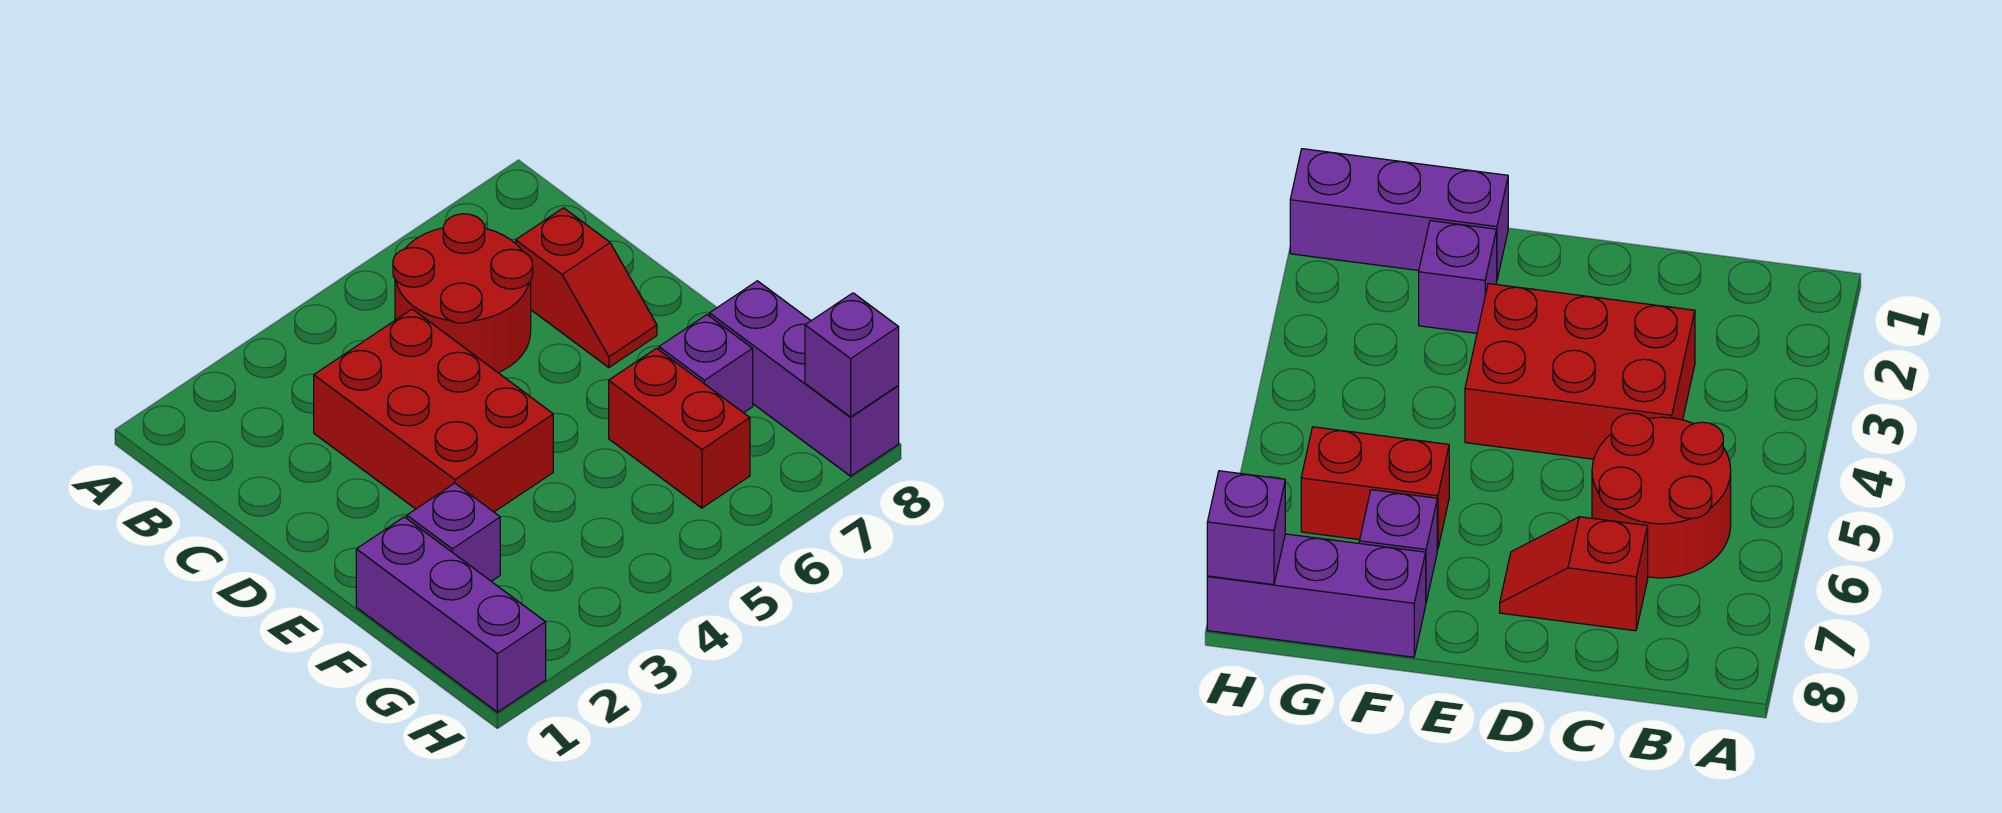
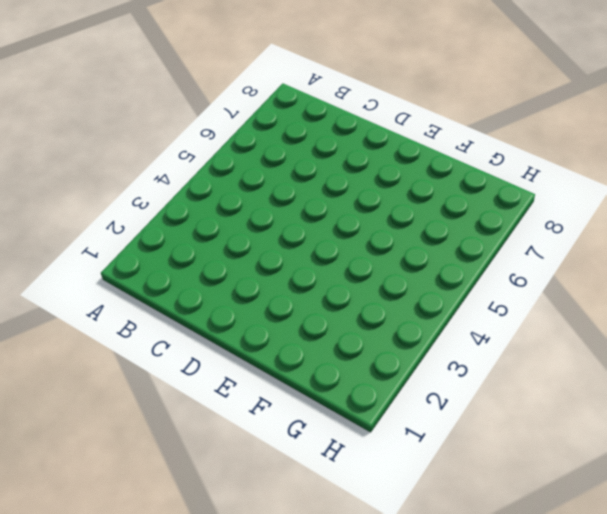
none -> red 2x2 round brick [393,214,533,373]
none -> red 2x3 brick [314,309,553,512]

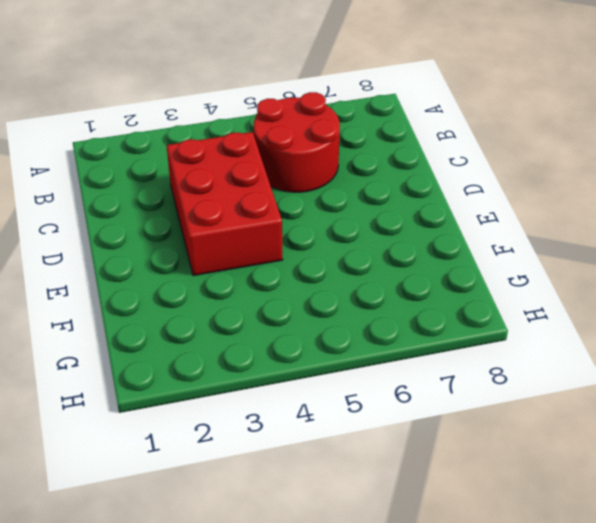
none -> red 1x2 slope [516,208,657,368]
none -> purple 1x3 brick [356,517,546,712]

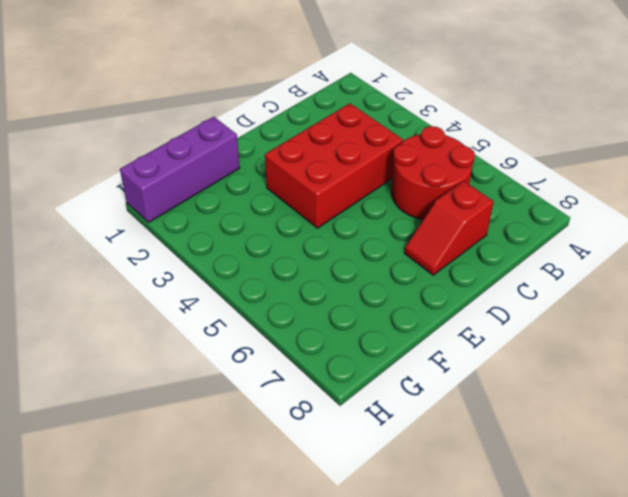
none -> purple 1x1 brick [407,483,500,581]
none -> red 1x2 brick [609,348,750,508]

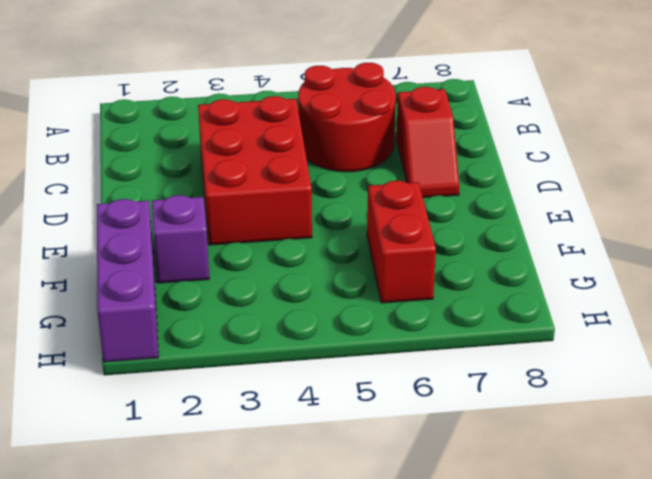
none -> purple 1x1 brick [659,315,753,413]
none -> purple 1x3 brick [709,281,899,476]

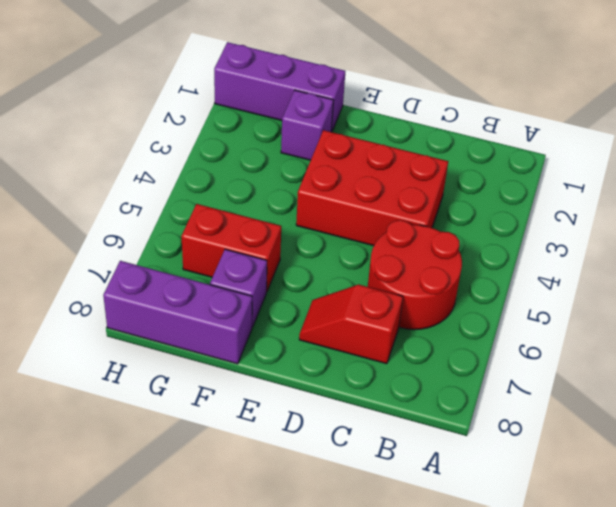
none -> purple 1x1 brick [805,293,899,417]

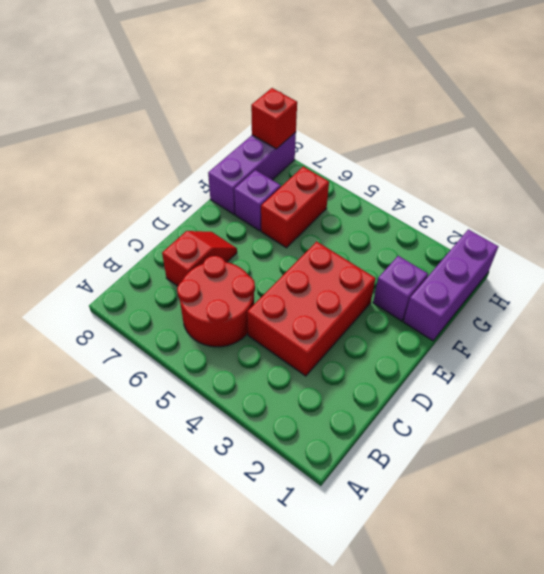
red 1x1 brick [251,88,297,149] -> purple 1x1 brick [805,293,899,417]

